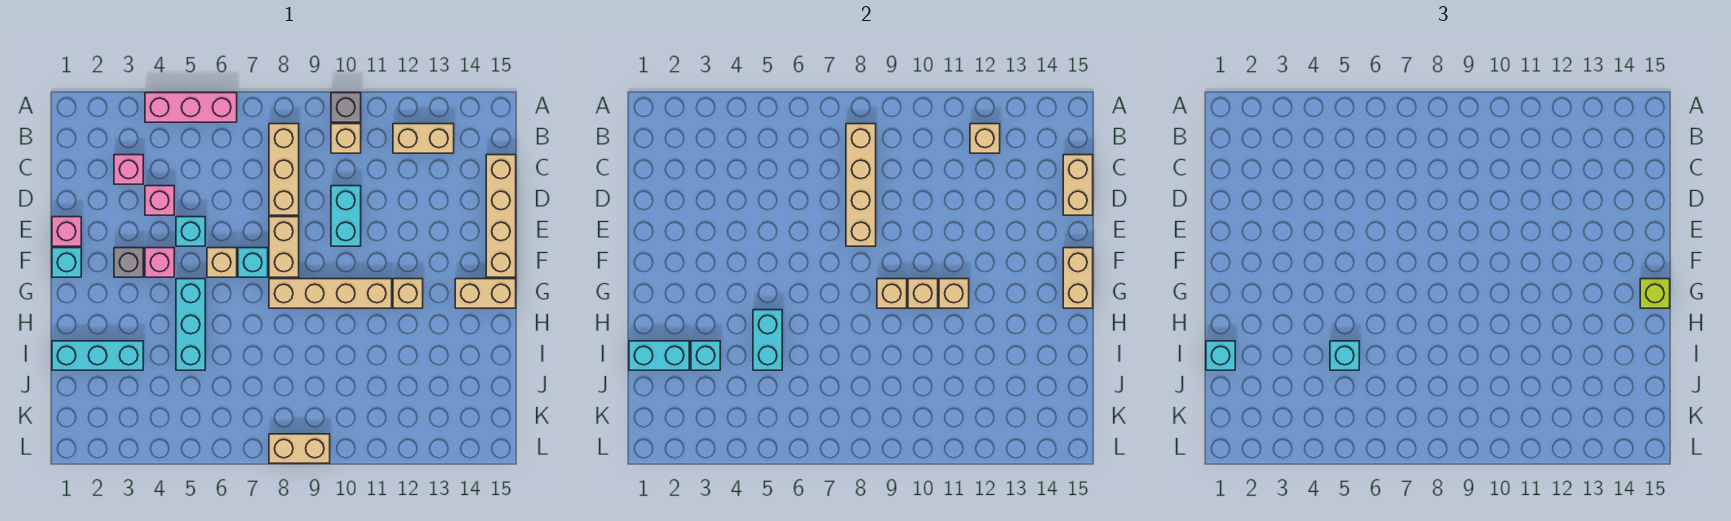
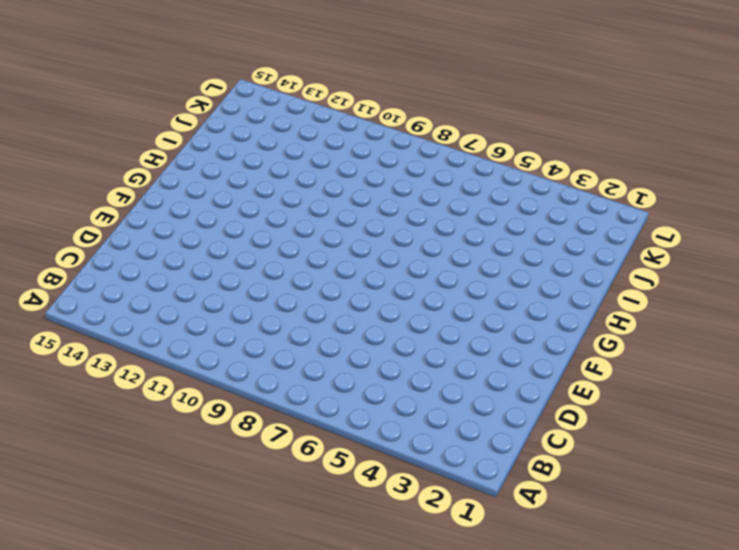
none -> pink 1x3 brick [145,93,237,122]
none -> grey 1x1 brick [331,93,361,122]
none -> tan 1x3 brick [269,124,299,215]
none -> tan 1x1 brick [331,124,361,153]

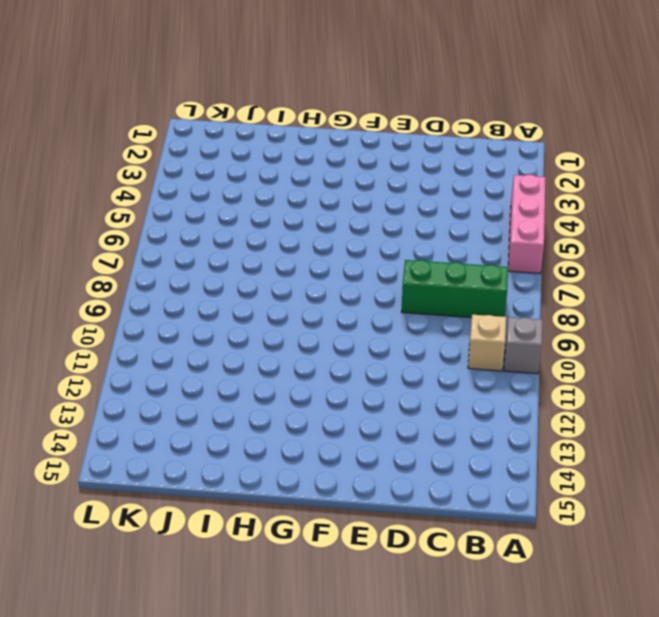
green 1x3 brick [402,260,508,317] -> tan 1x3 brick [269,124,299,215]
none -> tan 1x2 brick [393,124,454,153]
none -> pink 1x1 brick [114,155,143,184]
none -> tan 1x4 brick [486,155,516,277]
none -> pink 1x1 brick [145,186,174,215]

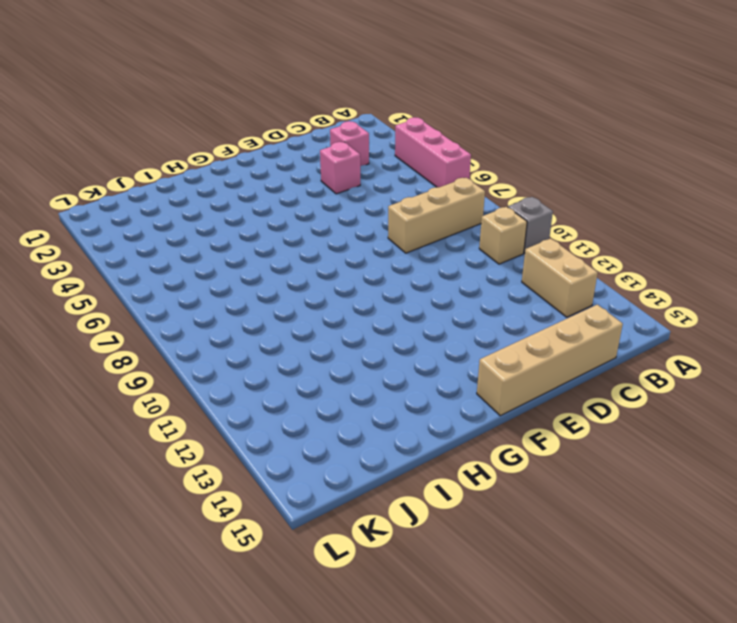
none -> cyan 1x2 brick [331,186,361,246]
none -> pink 1x1 brick [52,217,81,246]
none -> cyan 1x1 brick [176,217,205,246]
none -> tan 1x2 brick [269,217,299,277]

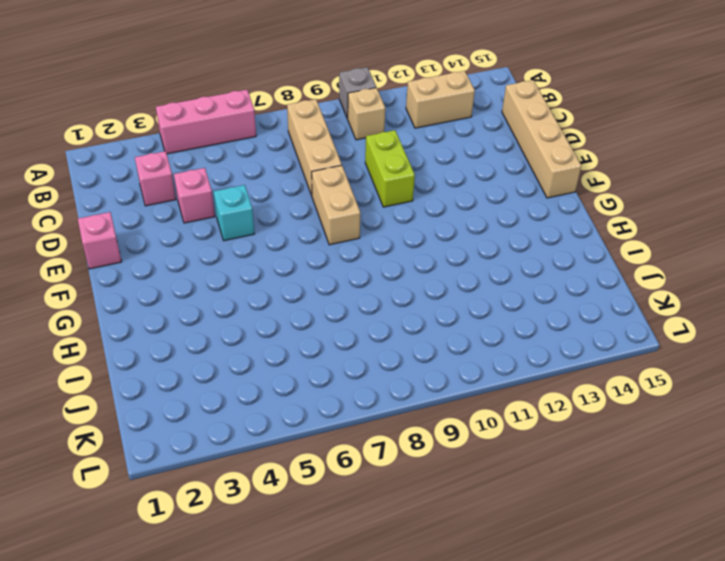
lime 1x2 brick [365,130,415,207] -> cyan 1x2 brick [331,186,361,246]
none -> cyan 1x1 brick [52,248,81,277]
none -> grey 1x1 brick [114,248,143,277]
none -> pink 1x1 brick [145,248,174,277]
none -> tan 1x1 brick [207,248,237,277]

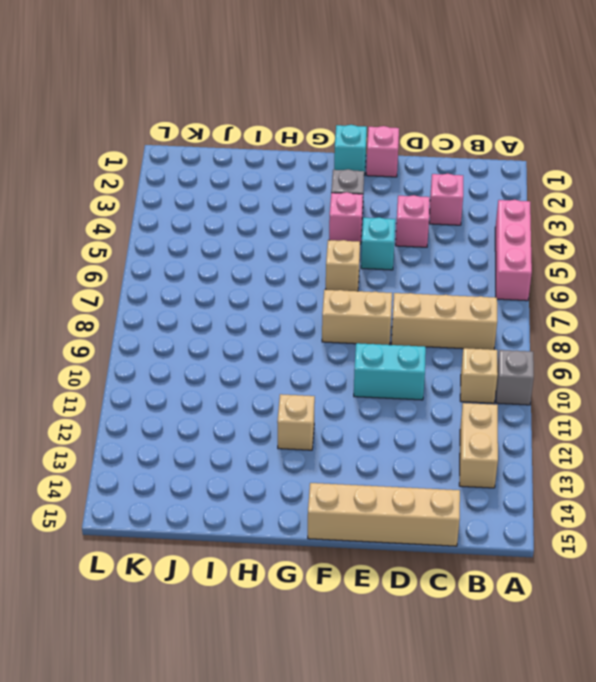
none -> cyan 1x1 brick [238,248,268,277]
none -> cyan 1x3 brick [176,279,205,370]
none -> tan 1x4 brick [269,279,392,308]
none -> tan 1x2 brick [455,279,516,308]

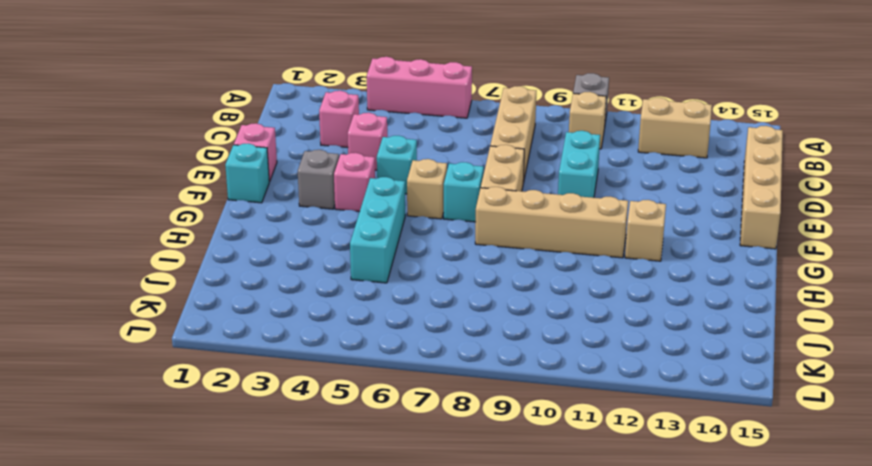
none -> tan 1x2 brick [455,279,516,308]
none -> cyan 1x3 brick [52,341,143,370]
none -> tan 1x2 brick [269,434,330,463]
none -> tan 1x4 brick [846,124,876,246]

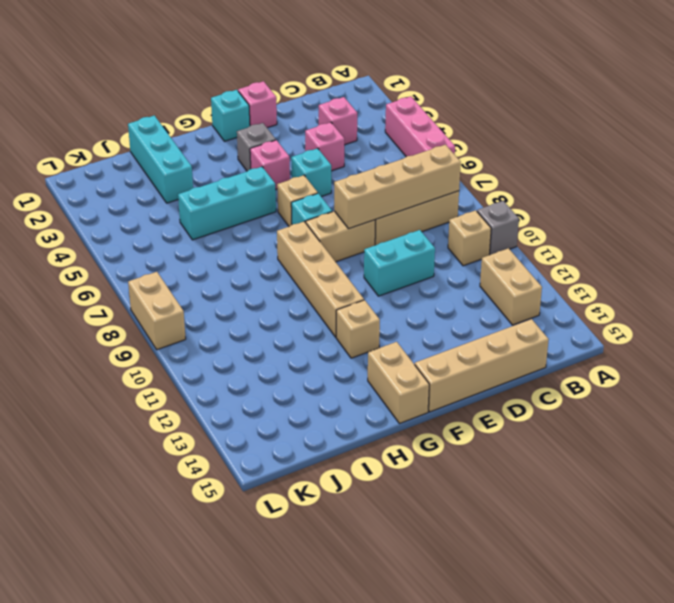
none -> tan 1x1 brick [970,124,1000,153]
none -> tan 1x2 brick [1063,155,1093,215]
none -> tan 1x2 brick [1063,248,1093,308]
none -> tan 1x1 brick [877,279,907,308]

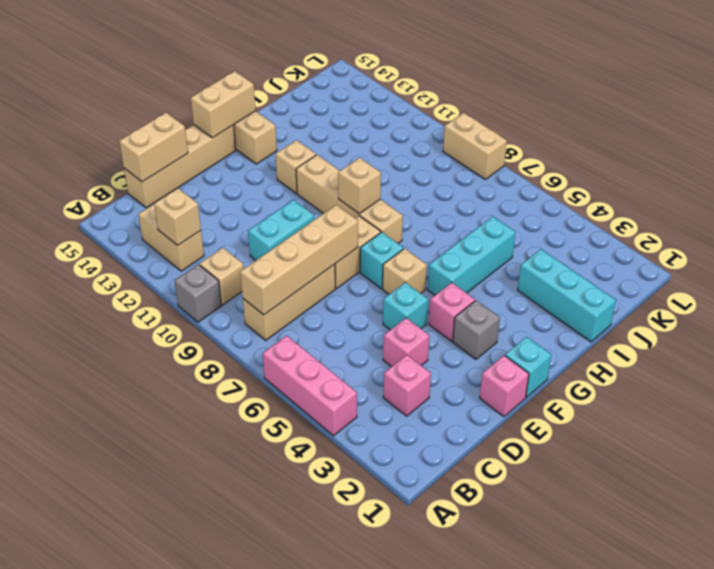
none -> tan 1x1 brick [908,279,938,308]
none -> tan 1x1 brick [939,279,969,308]
none -> cyan 1x2 brick [753,310,782,370]
none -> cyan 1x2 brick [629,341,689,370]

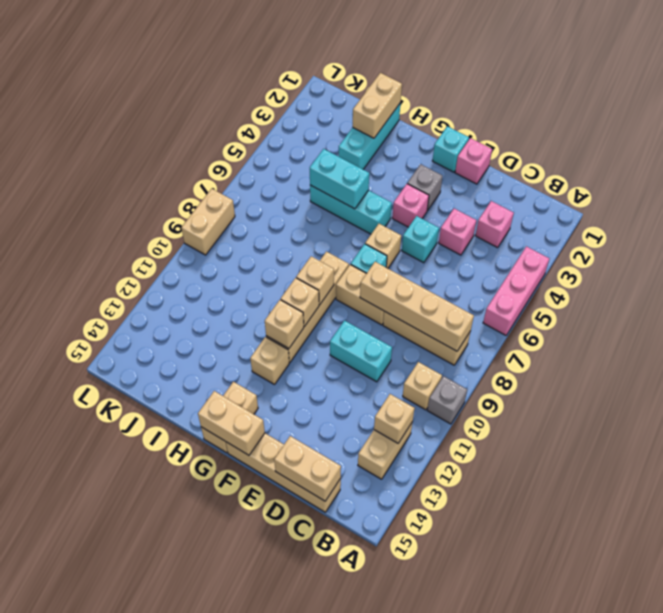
tan 1x2 brick [353,73,402,138] -> cyan 1x2 brick [629,341,689,370]
none -> cyan 1x1 brick [691,341,720,370]
none -> lime 1x1 brick [1640,279,1670,308]
none -> cyan 1x1 brick [1206,341,1235,370]
none -> cyan 1x1 brick [1330,341,1359,370]

